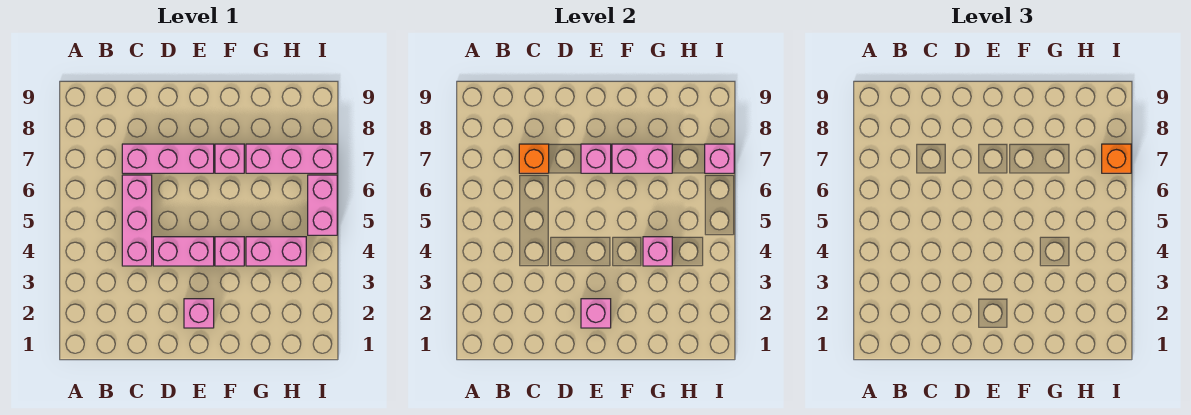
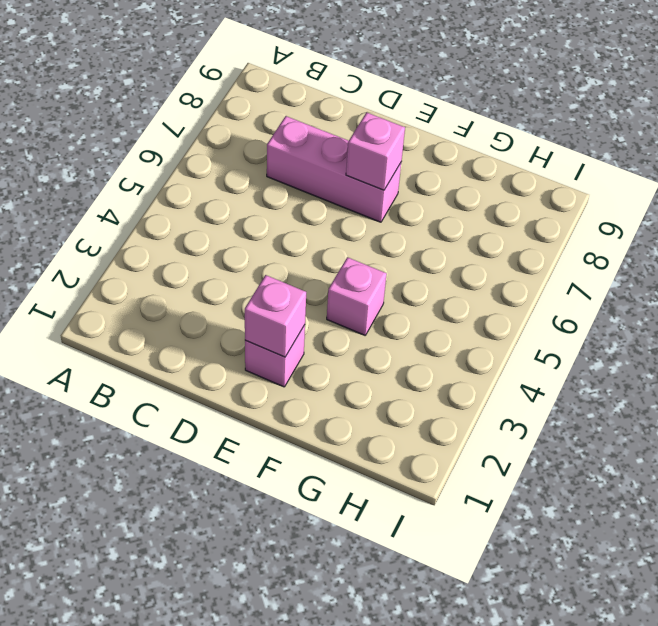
none -> pink 1x3 brick [122,175,152,266]
none -> pink 1x2 brick [153,237,214,266]
none -> pink 1x1 brick [215,144,244,173]

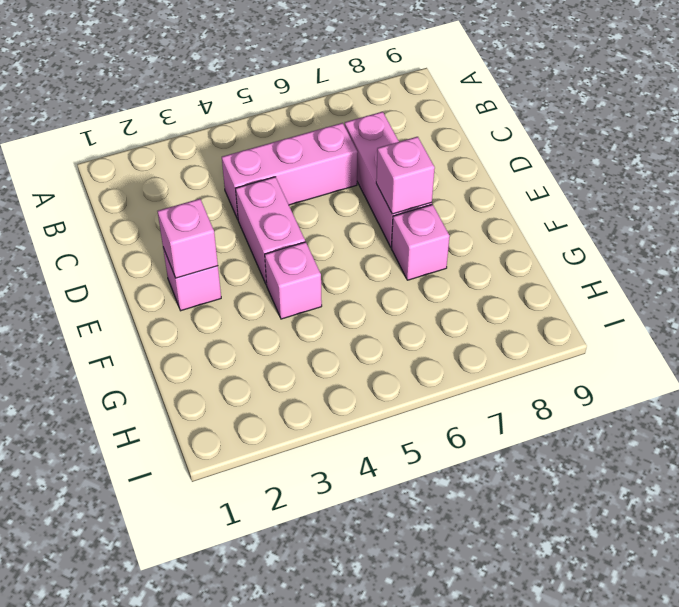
none -> pink 1x2 brick [246,237,306,266]
none -> pink 1x3 brick [246,144,337,173]
none -> pink 1x2 brick [308,175,337,235]

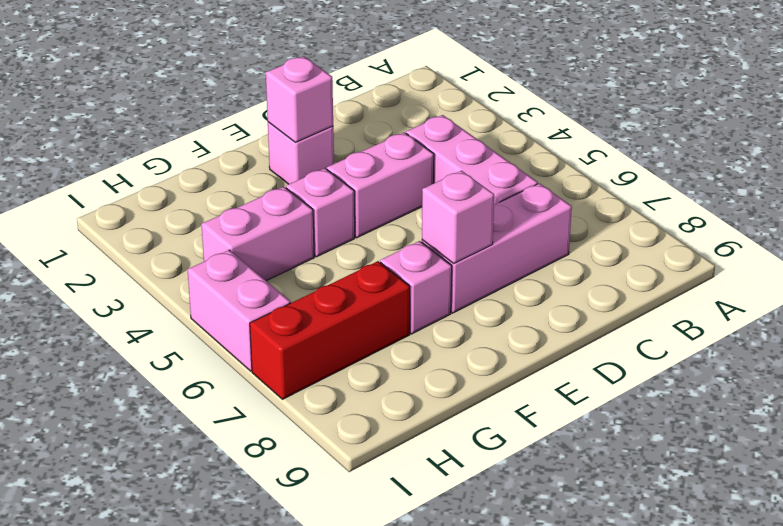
red 1x3 brick [250,261,410,399] -> pink 1x3 brick [246,144,337,173]
none -> orange 1x1 brick [519,144,549,173]
none -> pink 1x2 brick [612,144,672,173]
none -> pink 1x1 brick [643,237,672,266]

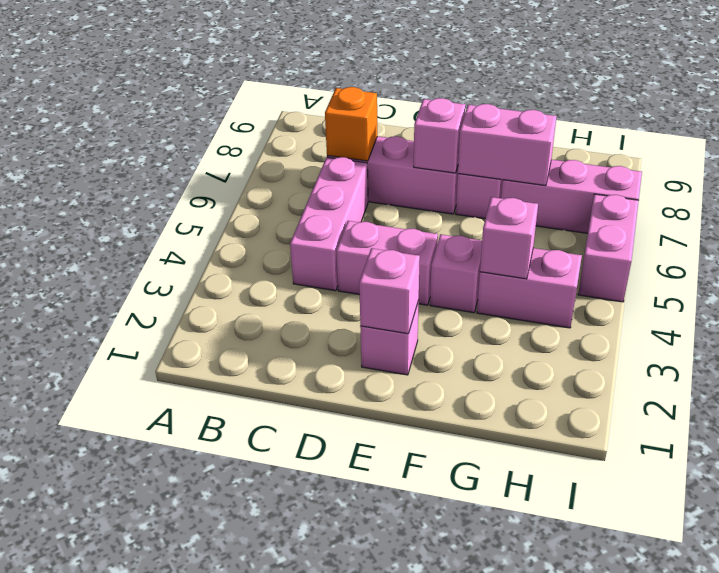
none -> pink 1x1 brick [705,144,734,173]
none -> orange 1x1 brick [1102,144,1131,173]

